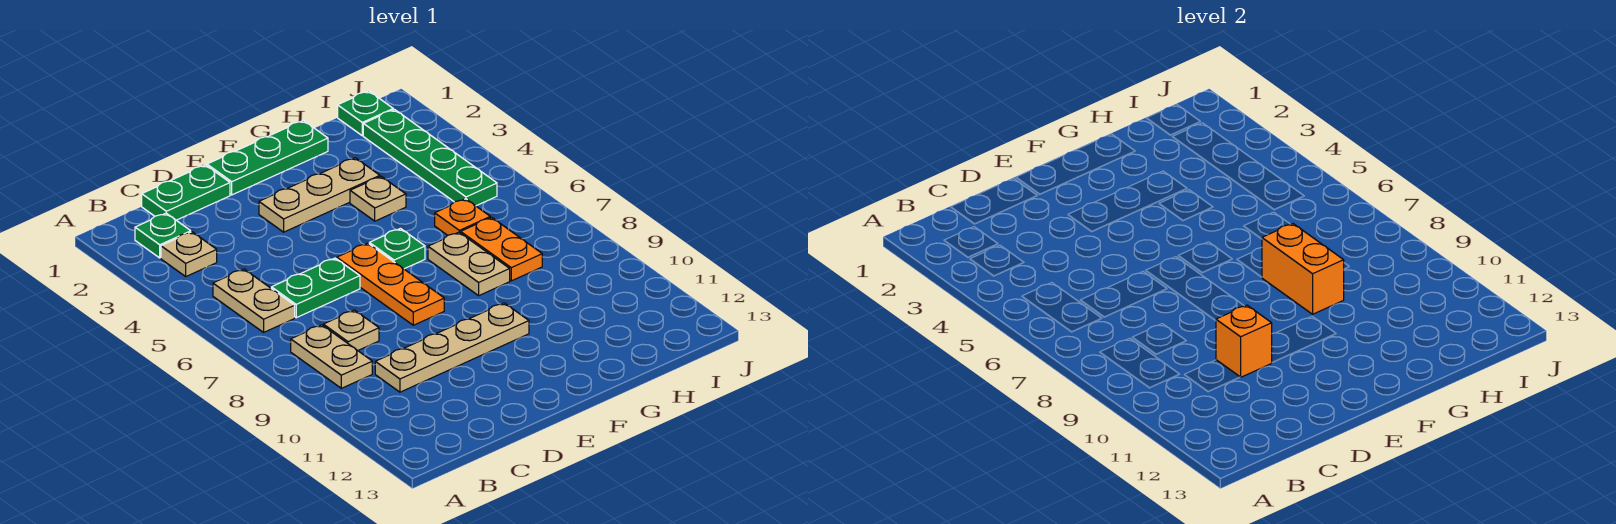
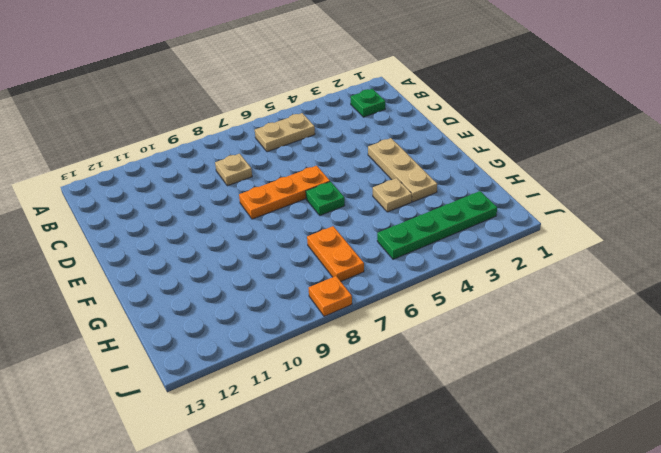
orange 1x2 plate [307,226,364,281] -> orange 1x2 plate turned to [461,217,542,281]
orange 1x1 plate [309,276,352,316] -> orange 1x1 plate moved to [435,199,490,235]
none -> tan 1x1 plate [161,232,217,276]
none -> tan 1x2 plate [291,325,372,388]
none -> green 1x2 plate [142,165,230,220]

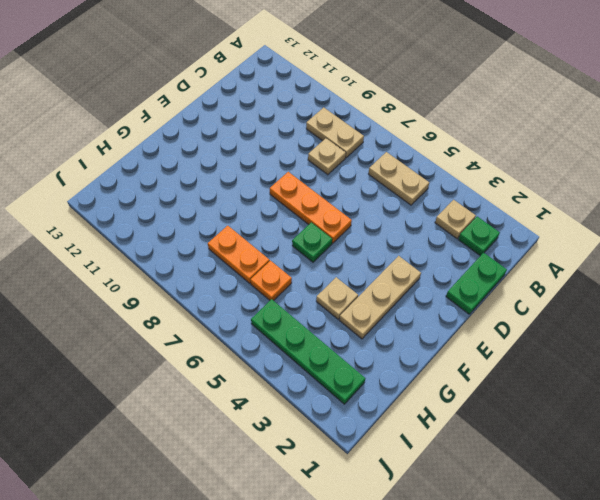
none -> green 1x2 plate [271,258,360,318]
none -> tan 1x4 plate [375,303,529,392]
none -> green 1x3 plate [207,120,328,195]

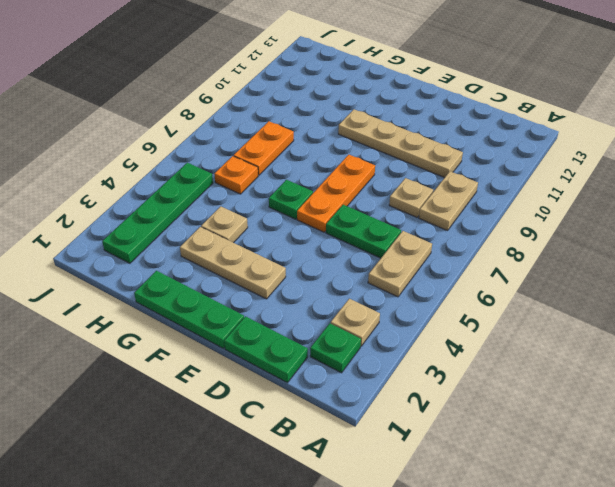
none -> tan 1x2 plate [428,232,510,296]
none -> green 1x1 plate [338,91,393,136]
none -> orange 1x1 brick [1216,305,1272,377]

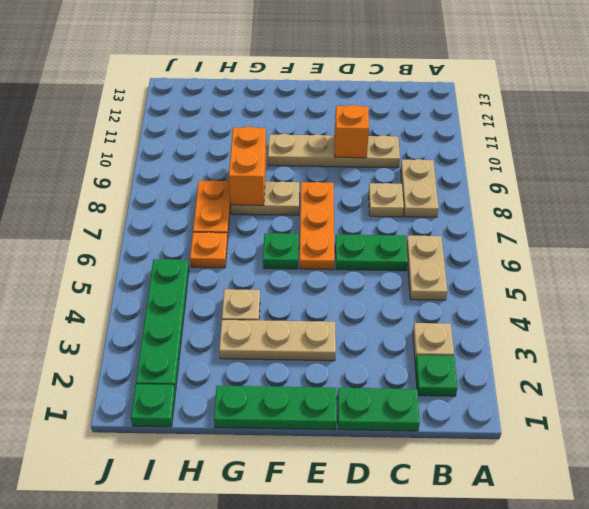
tan 1x2 plate [231,181,299,215] -> tan 1x2 plate turned to [428,232,510,296]

